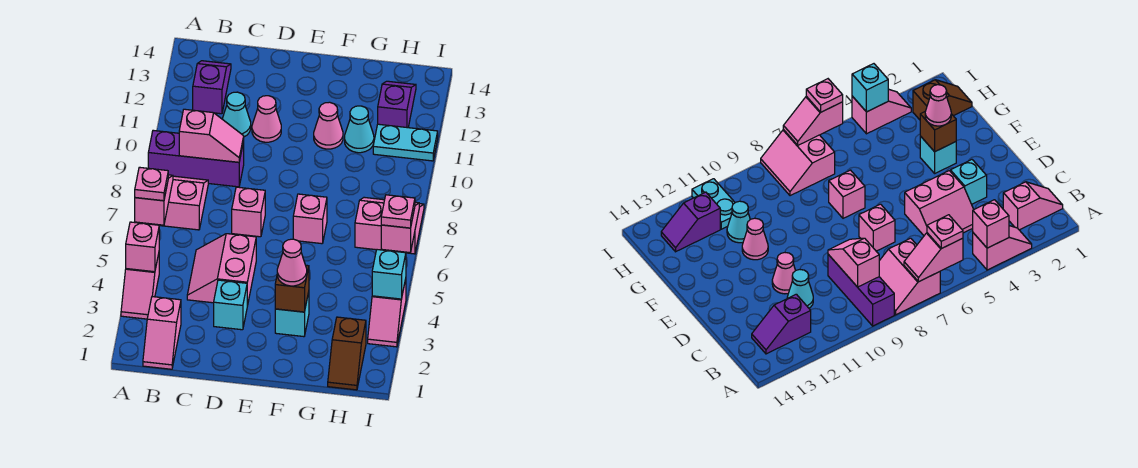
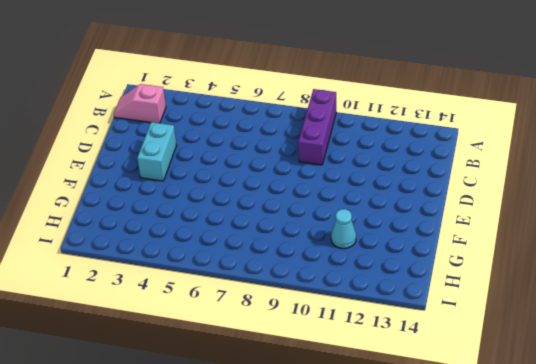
cyan 1x2 brick [137,122,177,181] -> cyan 1x1 brick [214,280,247,330]
none -> pink 1x2 slope [121,254,159,319]
none -> pink 2x2 slope [144,176,208,230]
none -> purple 1x2 slope [193,61,231,114]

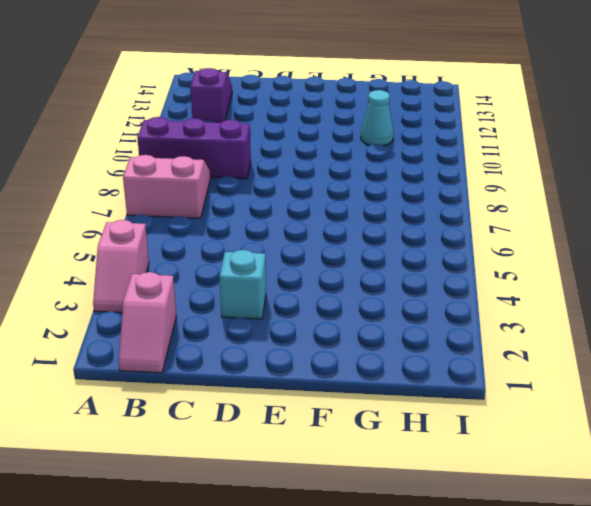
none -> pink 2x2 slope [187,234,256,306]
none -> cyan 1x1 cone [222,92,251,137]
none -> pink 1x1 brick [232,187,265,237]

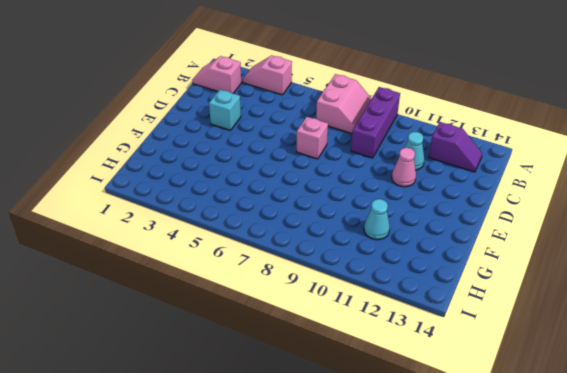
none -> pink 2x2 slope [187,234,256,306]
none -> cyan 1x1 brick [275,292,309,337]
none -> pink 1x1 brick [293,194,327,244]

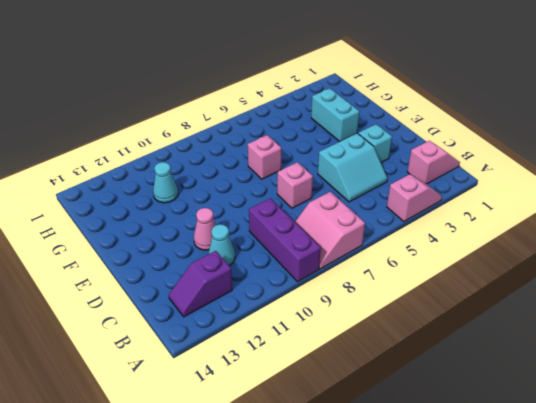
cyan 2x2 slope [318,133,387,202] -> pink 2x2 slope [187,234,256,306]
cyan 1x2 brick [311,88,359,142] -> cyan 1x1 brick [275,292,309,337]
none -> pink 1x1 cone [314,102,343,149]
none -> brown 1x2 slope [328,317,366,390]
none -> pink 2x2 slope [355,197,424,254]

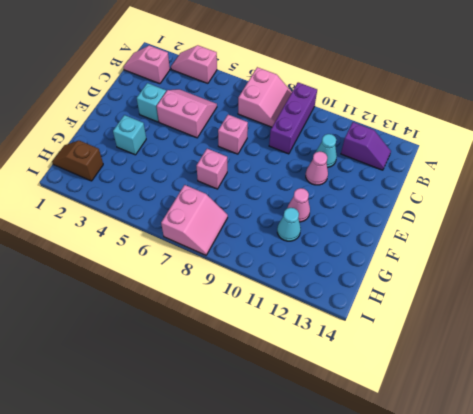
none -> cyan 1x2 plate [373,124,438,161]
none -> purple 1x2 slope [378,81,416,128]
none -> pink 1x2 slope [368,279,406,347]

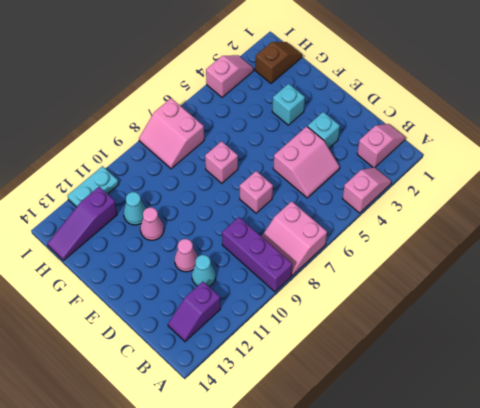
purple 1x3 slope [47,187,117,261] -> purple 1x2 slope [378,81,416,128]
cyan 1x2 plate [67,166,119,207] -> cyan 1x2 plate turned to [373,124,438,161]
none -> pink 1x1 brick [126,222,159,272]
none -> pink 1x2 slope [135,175,173,225]
none -> pink 1x2 slope [179,109,244,162]

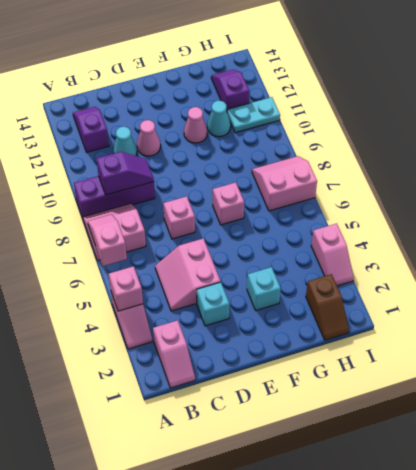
purple 1x2 slope [96,152,154,195] -> pink 1x2 slope [179,109,244,162]
none -> brown 1x1 brick [275,265,309,312]
none -> cyan 1x1 brick [372,250,406,299]
none -> pink 1x2 slope [381,202,419,253]

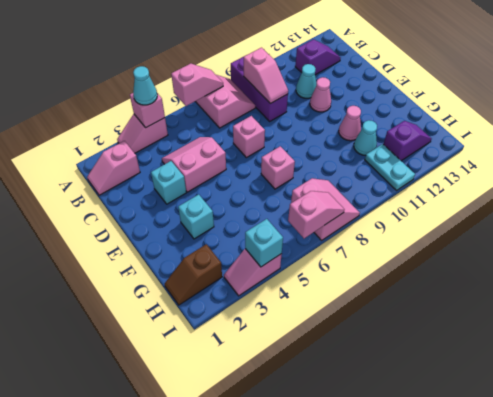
cyan 1x1 cone [133,66,157,105] -> none
none -> brown 1x1 brick [275,265,309,312]
none -> pink 1x1 plate [135,167,168,201]
none -> pink 1x1 cone [277,239,307,286]

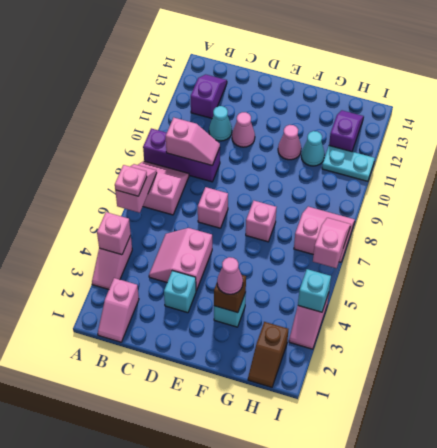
none -> pink 1x1 plate [381,195,415,228]

